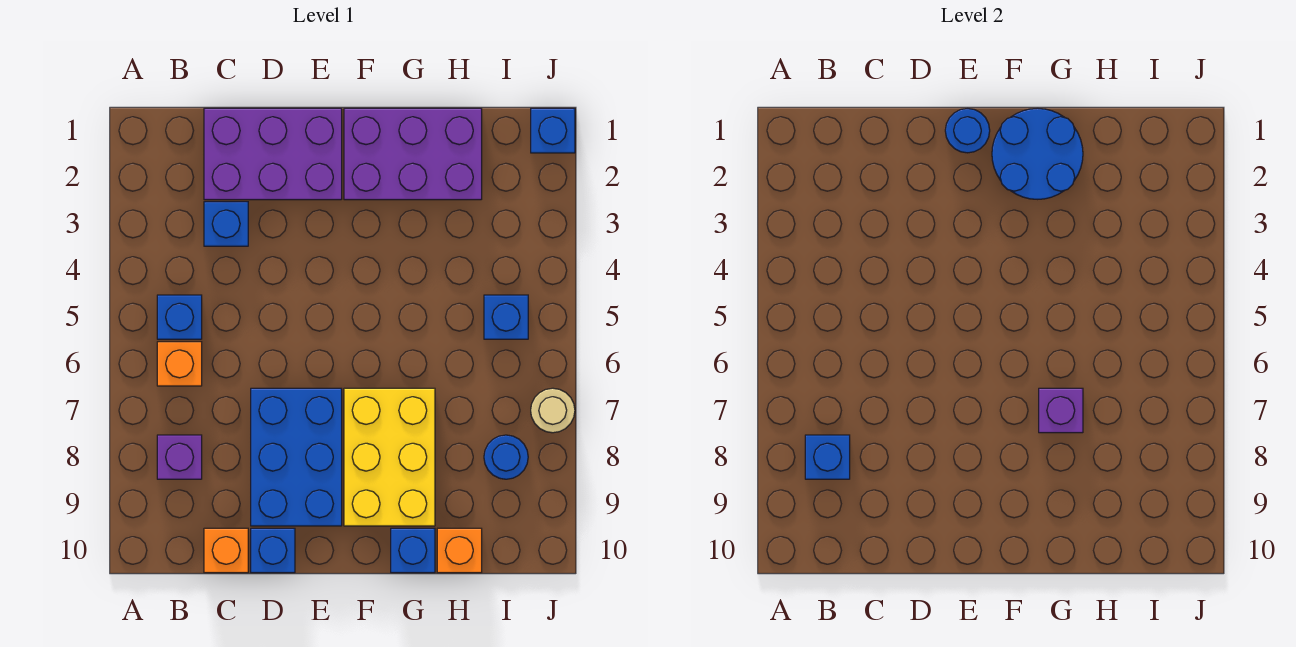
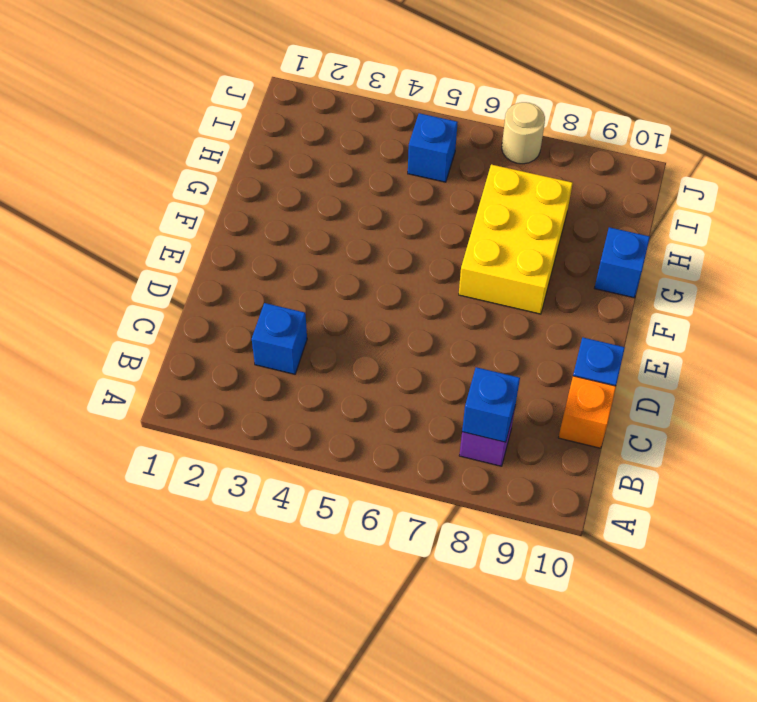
yellow 2x3 brick [459,164,573,314] -> yellow 2x3 brick turned to [344,388,435,526]
none -> blue 1x1 brick [157,295,202,339]
none -> orange 1x1 brick [157,342,202,386]
none -> purple 2x3 brick [204,108,342,200]

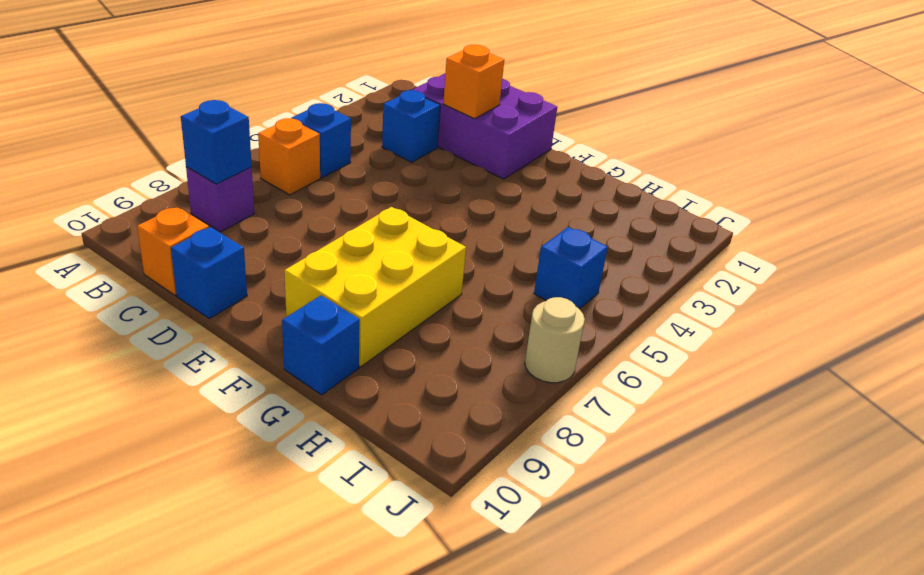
orange 1x1 brick [443,45,504,119] -> orange 1x1 brick moved to [437,528,482,573]
none -> blue 2x3 brick [251,388,342,526]
none -> purple 2x3 brick [344,108,482,200]
none -> blue 1x1 round brick [484,435,528,479]

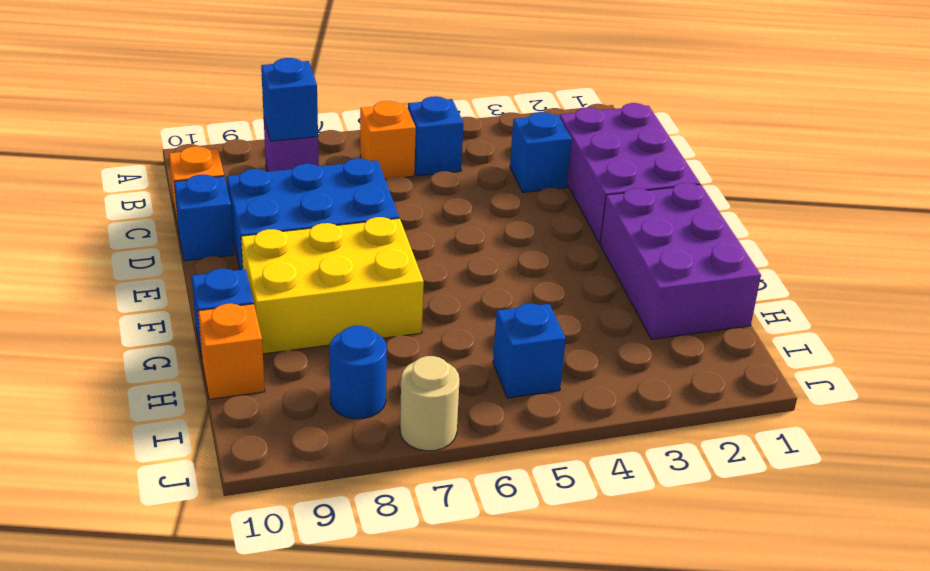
none -> blue 1x1 brick [531,108,575,153]
none -> blue 1x1 round brick [945,109,990,153]
none -> blue 2x2 round brick [992,108,1083,199]

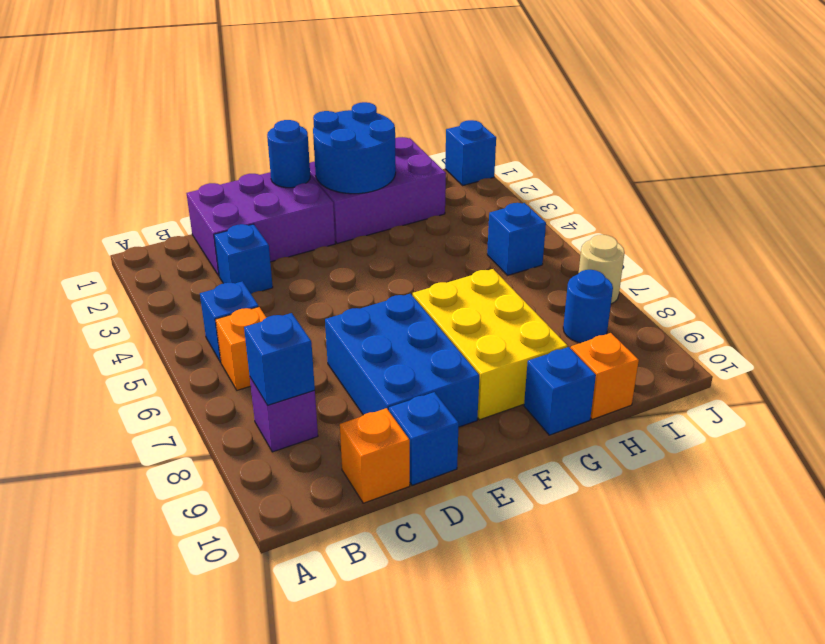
none -> purple 1x1 brick [1039,388,1083,433]

